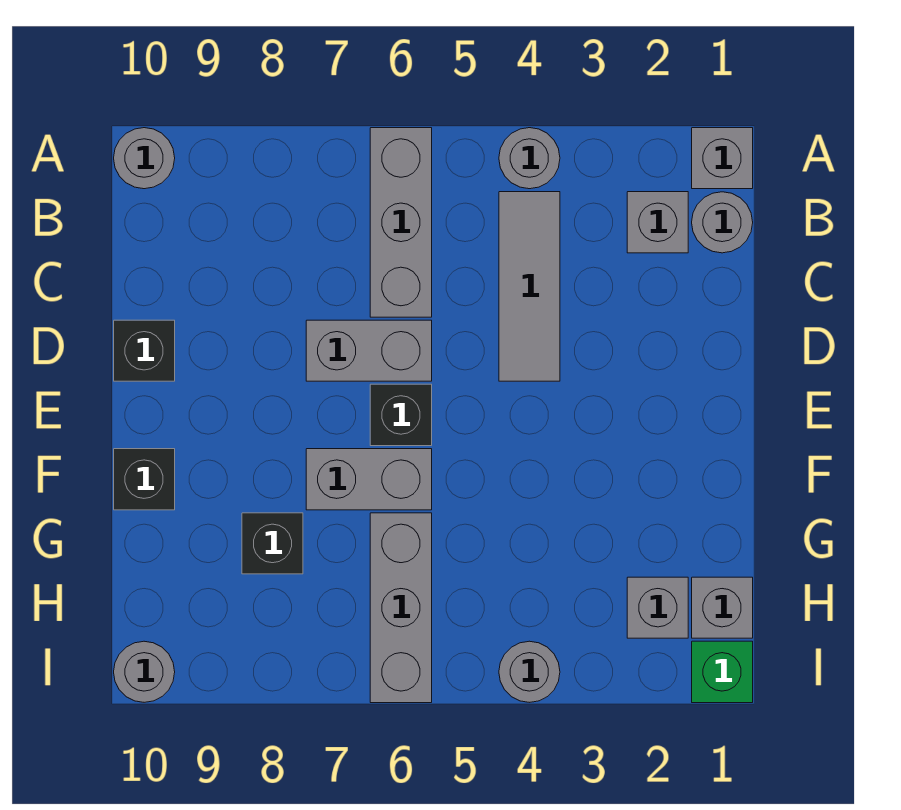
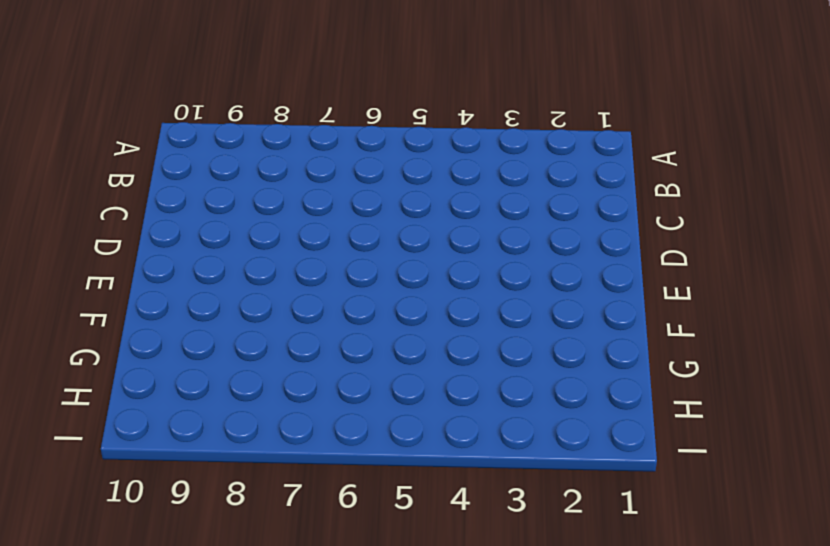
none -> grey 1x1 brick [692,128,753,189]
none -> grey 1x1 round brick [499,128,560,189]
none -> grey 1x3 brick [370,128,432,317]

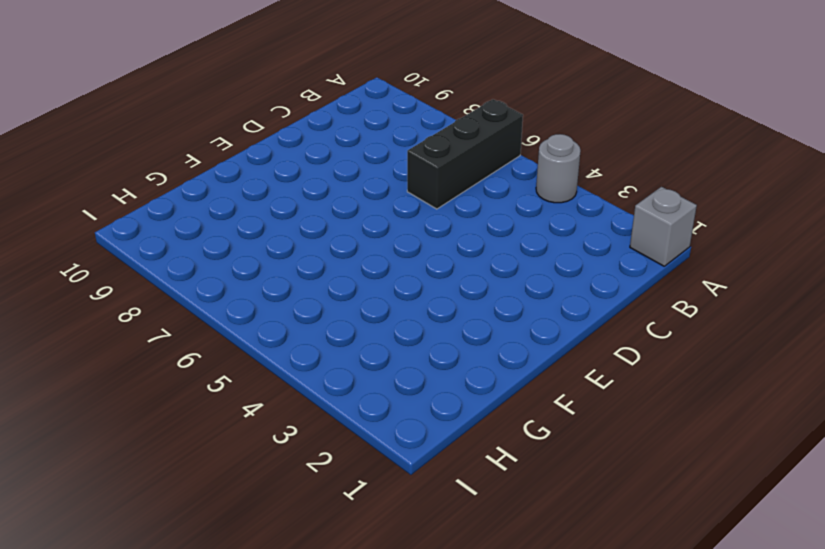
black 1x3 brick [407,99,523,209] -> grey 1x3 brick [370,128,432,317]
none -> grey 1x1 round brick [114,128,175,189]
none -> grey 1x1 round brick [692,192,753,253]
none -> grey 1x1 brick [627,192,688,253]

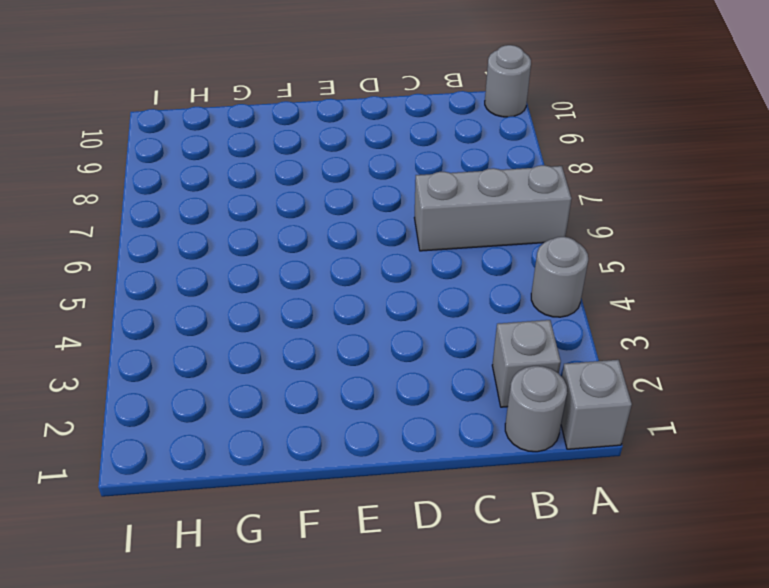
none -> grey 1x3 tile [499,192,560,381]
none -> grey 1x2 brick [306,320,432,381]
none -> black 1x1 brick [114,320,175,381]

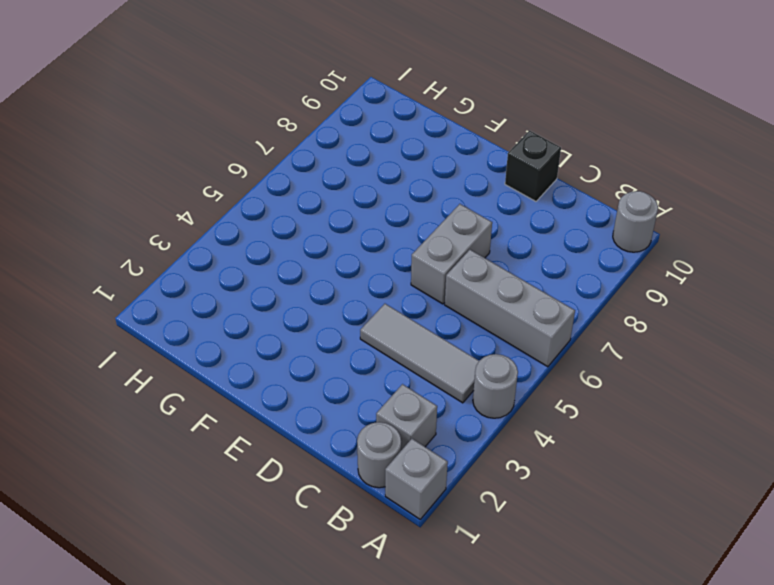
none -> black 1x1 brick [370,384,432,446]
none -> grey 1x2 brick [306,449,432,510]
none -> black 1x1 brick [114,449,175,510]

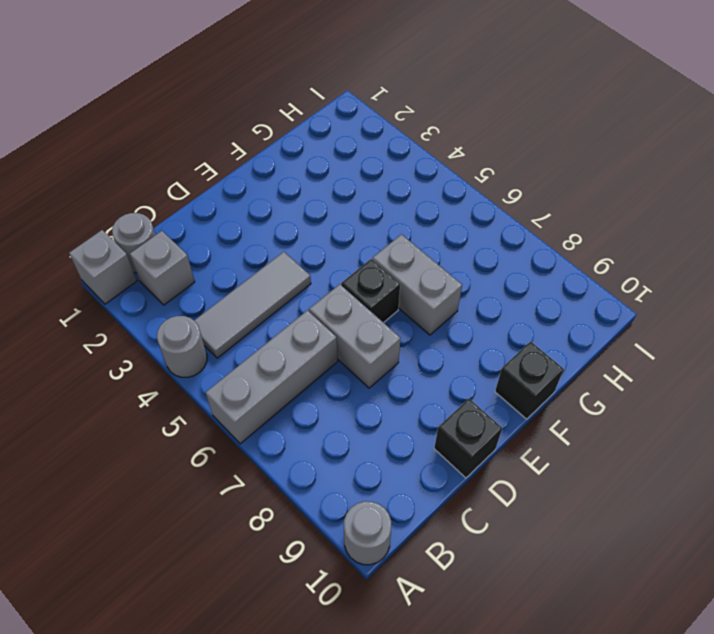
none -> grey 1x3 brick [370,513,432,703]
none -> black 1x1 brick [242,513,303,574]
none -> grey 1x1 brick [692,577,753,638]

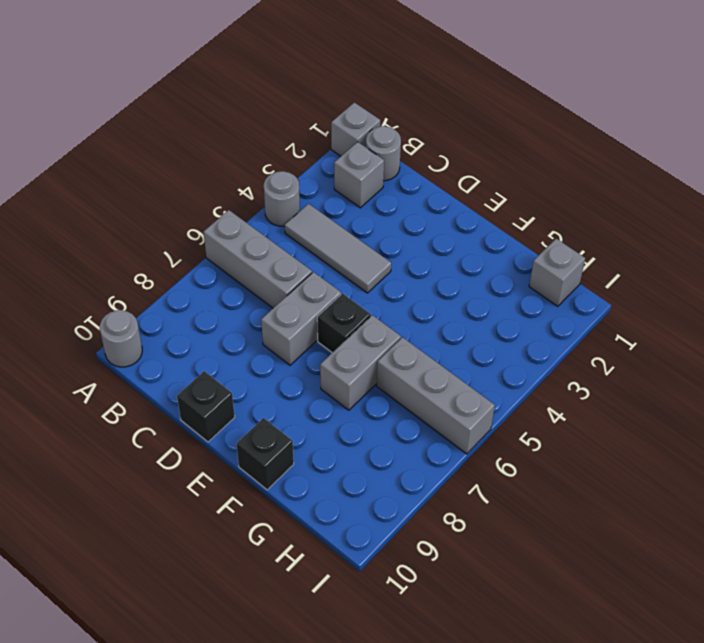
none -> black 1x1 brick [242,513,303,574]
none -> grey 1x1 brick [627,577,688,638]
none -> green 1x1 brick [692,641,753,703]

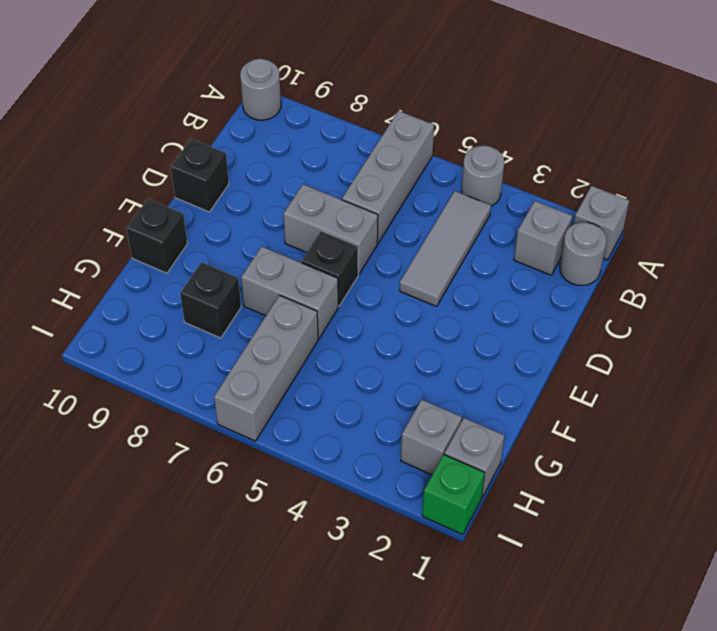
none -> grey 1x1 round brick [499,641,560,702]
none -> grey 1x1 round brick [114,641,175,702]

